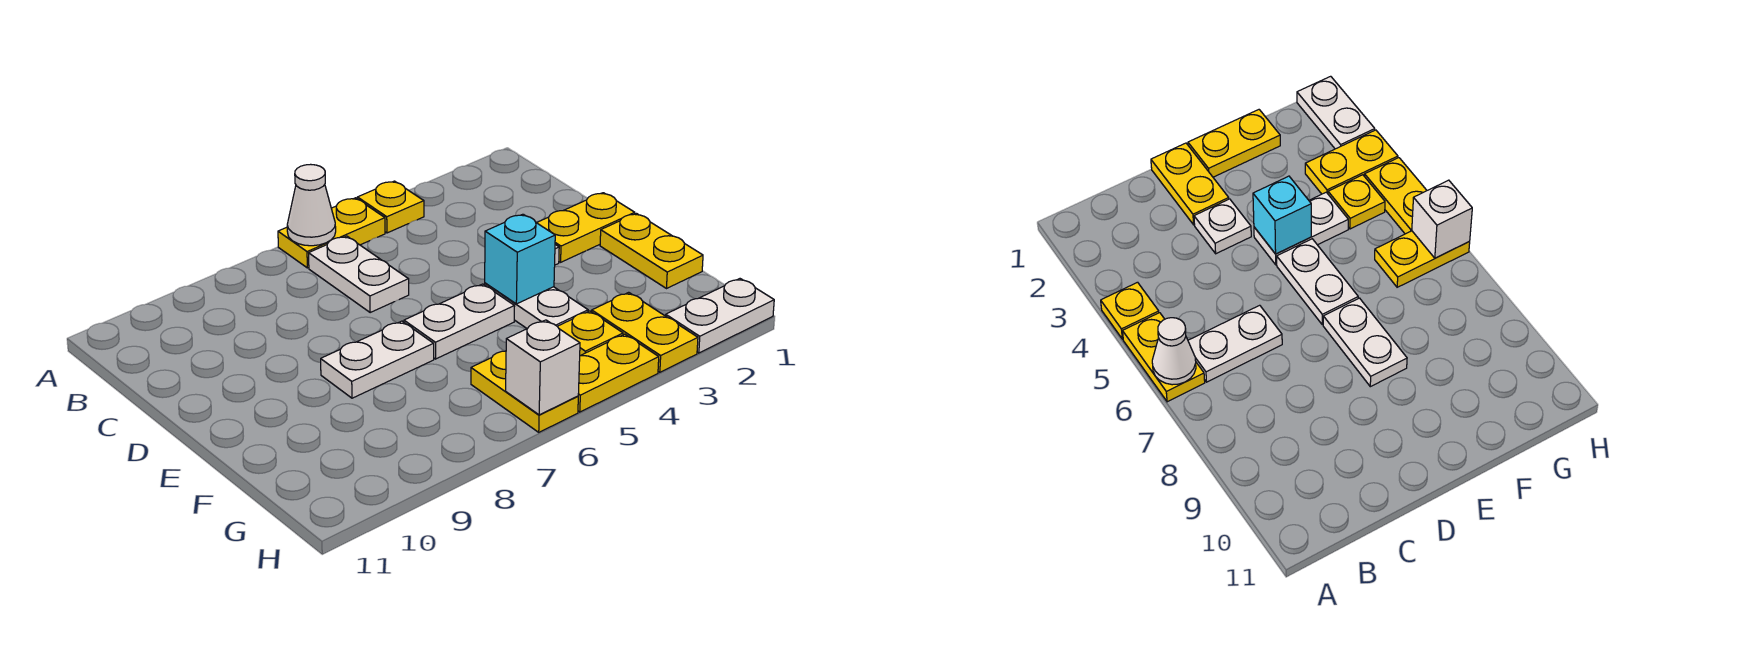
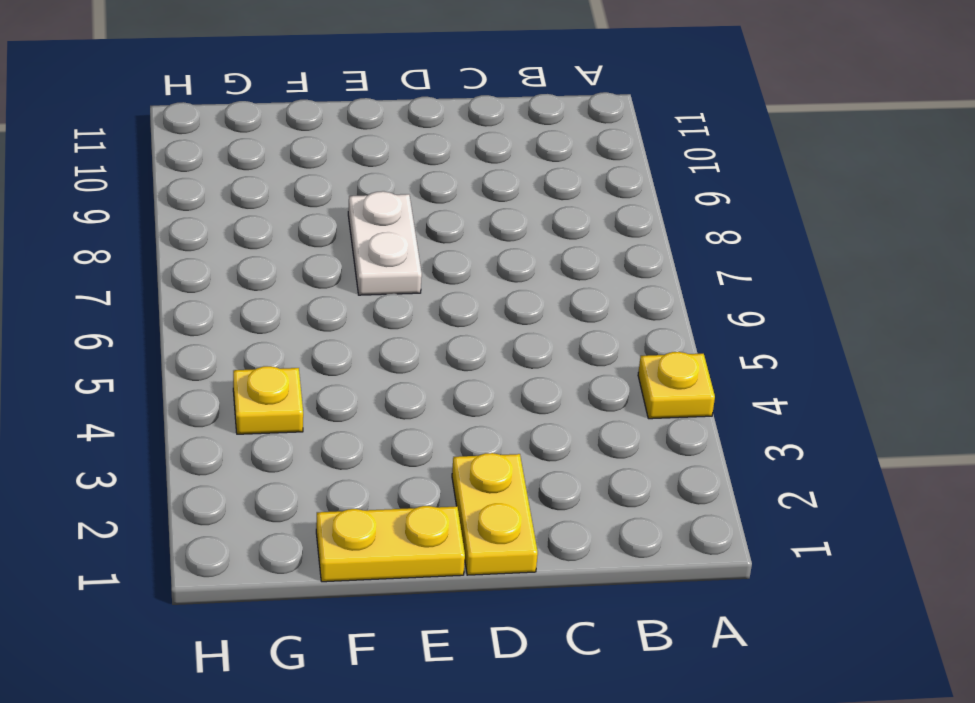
none -> yellow 1x2 plate [278,198,385,268]
none -> white 1x2 plate [309,236,409,312]
none -> white 1x1 plate [1194,199,1251,254]

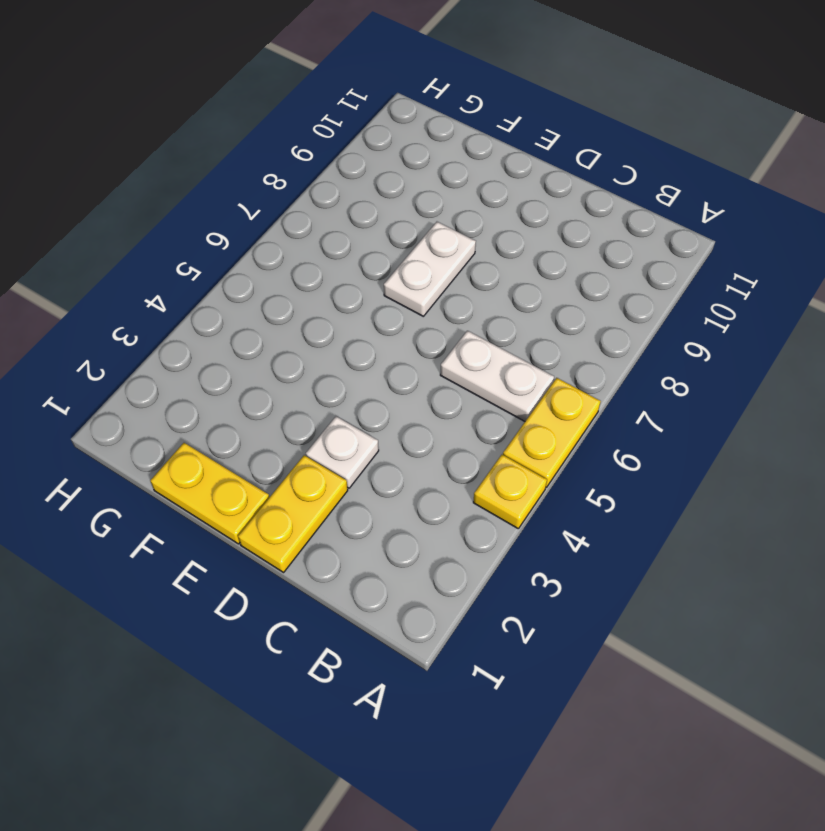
none -> white 1x2 plate [485,283,588,329]
none -> white 1x2 plate [404,284,515,359]
none -> yellow 1x2 plate [592,292,698,372]

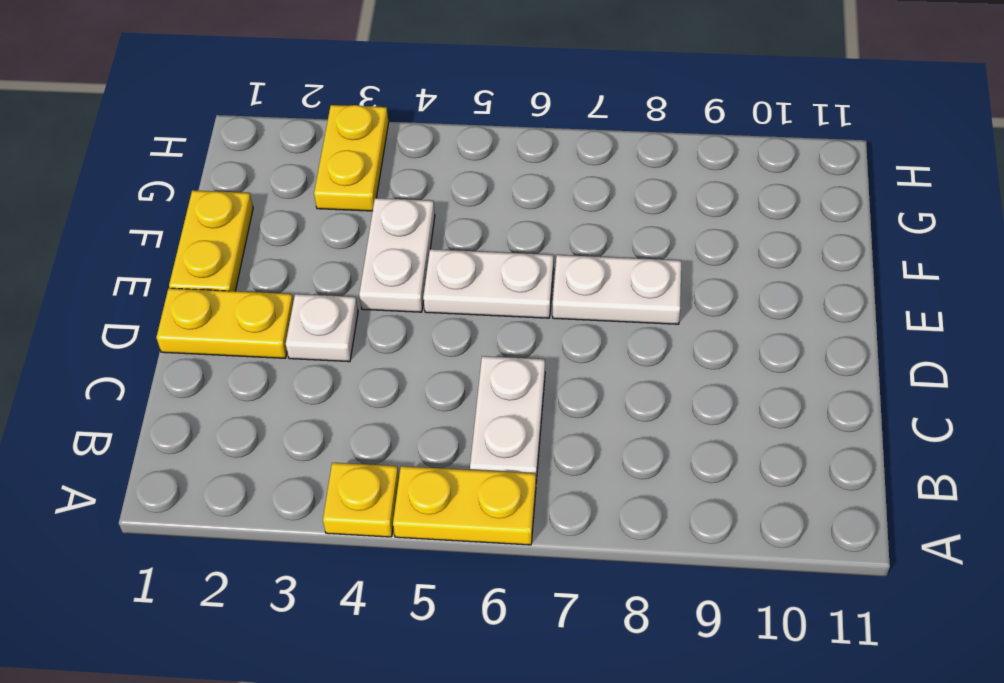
none -> yellow 1x1 plate [557,311,623,356]
none -> yellow 1x2 plate [471,351,578,432]
none -> white 1x2 plate [666,279,774,353]

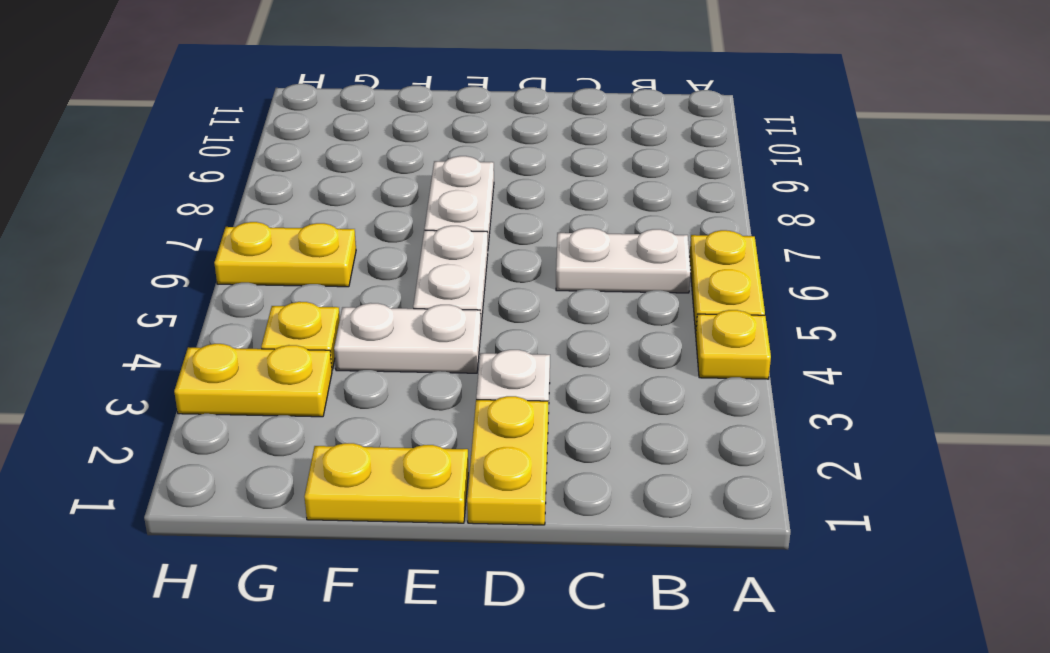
none -> white 1x2 plate [666,279,774,353]
none -> yellow 1x2 plate [578,334,659,412]
none -> white 1x1 cone [287,164,336,246]

